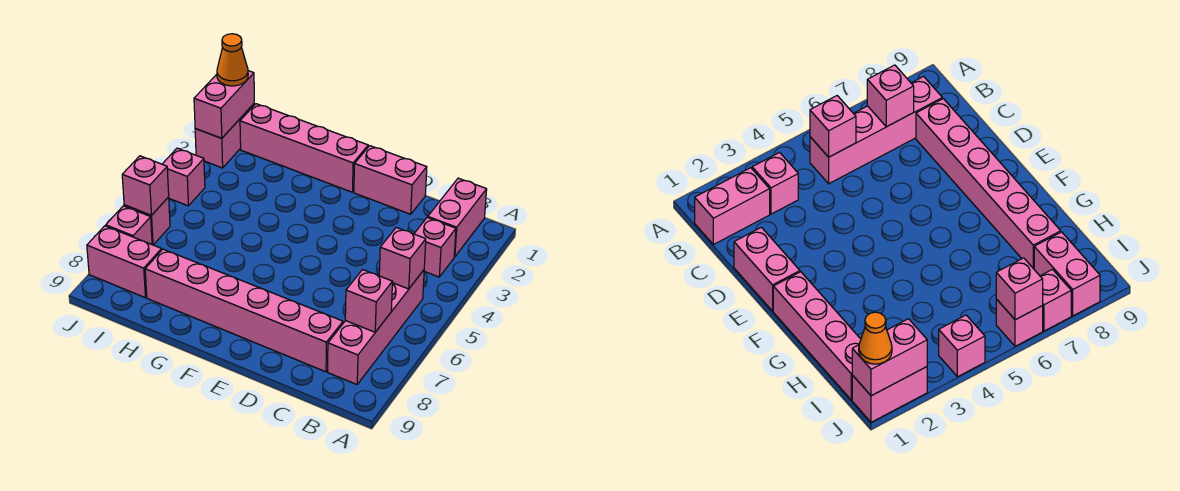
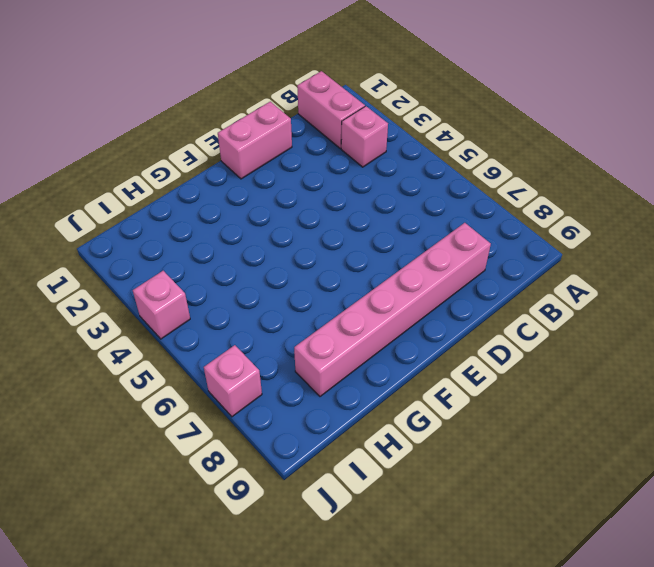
none -> pink 1x4 brick [328,270,424,384]
none -> pink 1x4 brick [240,104,368,192]
none -> pink 1x2 brick [87,226,162,298]

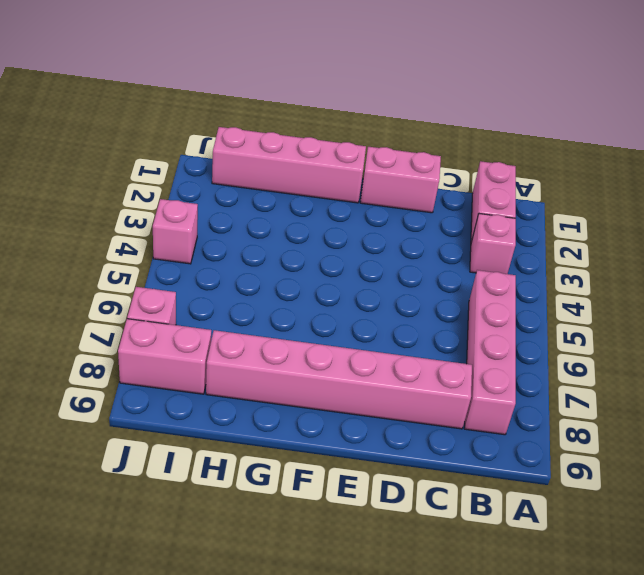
none -> pink 1x2 brick [195,104,254,168]
none -> pink 1x1 brick [124,197,170,245]
none -> pink 1x1 brick [379,227,426,289]

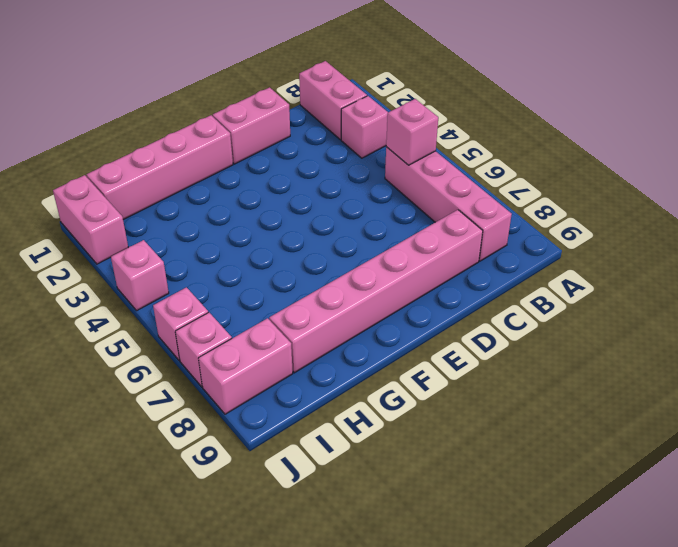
none -> pink 1x1 brick [345,270,393,332]
none -> pink 1x2 brick [194,71,254,138]
none -> pink 1x1 brick [122,156,169,215]

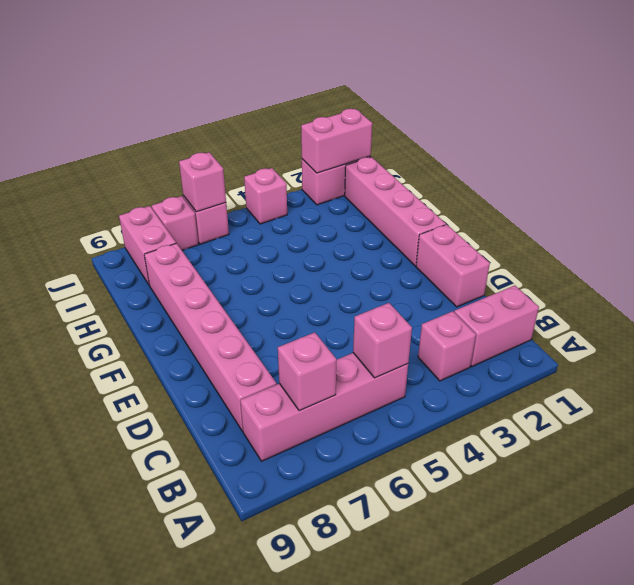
none -> orange 1x1 cone [217,34,248,86]

